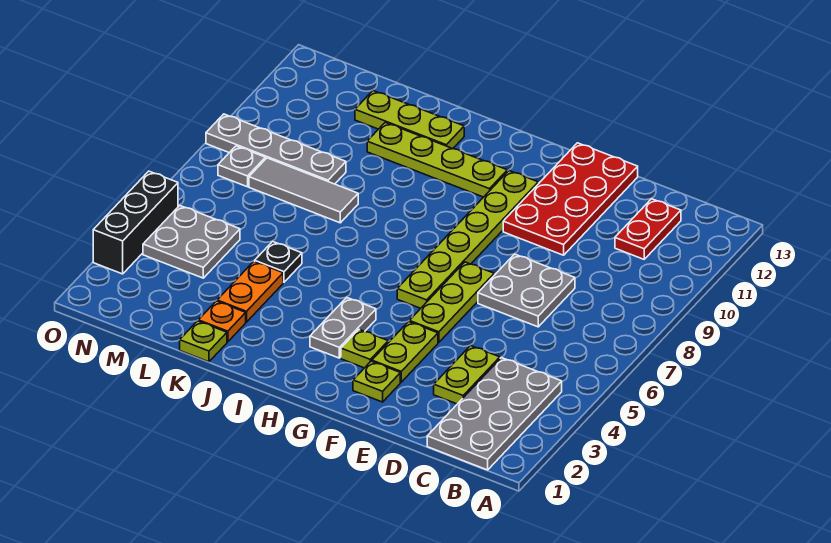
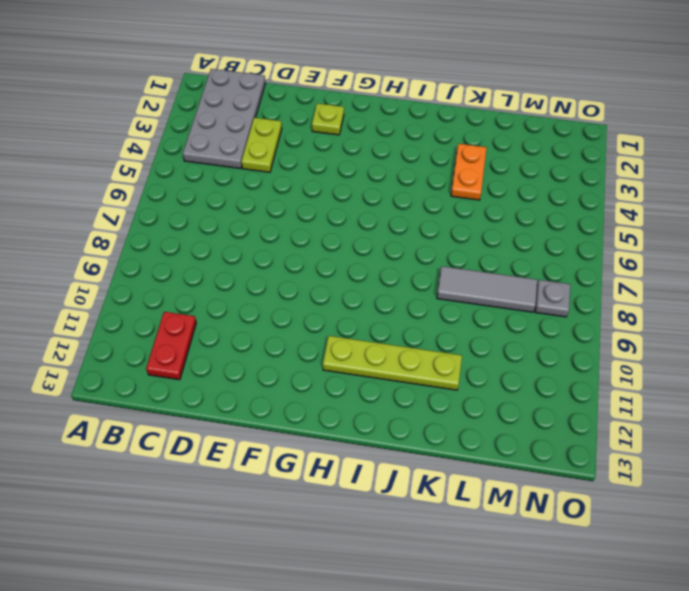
none -> grey 2x2 plate [478,254,575,327]
none -> red 2x4 plate [503,143,638,255]
none -> lime 1x2 plate [372,322,438,382]

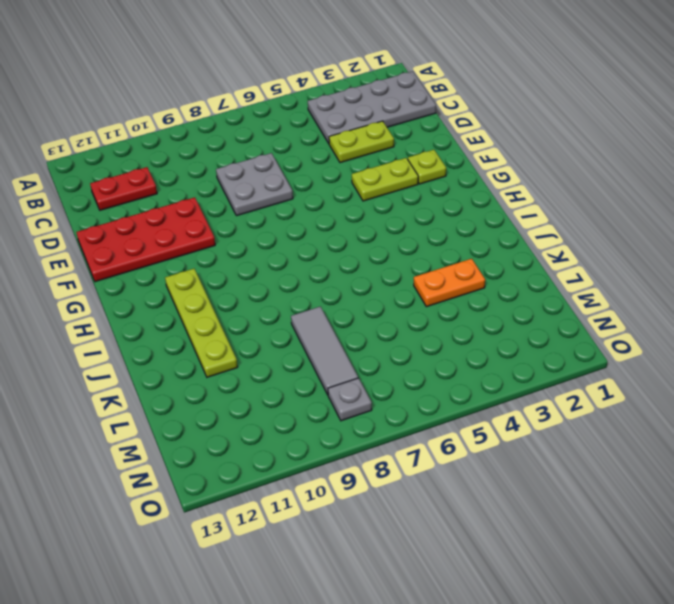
none -> lime 1x3 plate [409,262,494,343]
none -> lime 1x1 plate [341,330,388,368]
none -> lime 1x6 plate [397,171,538,308]

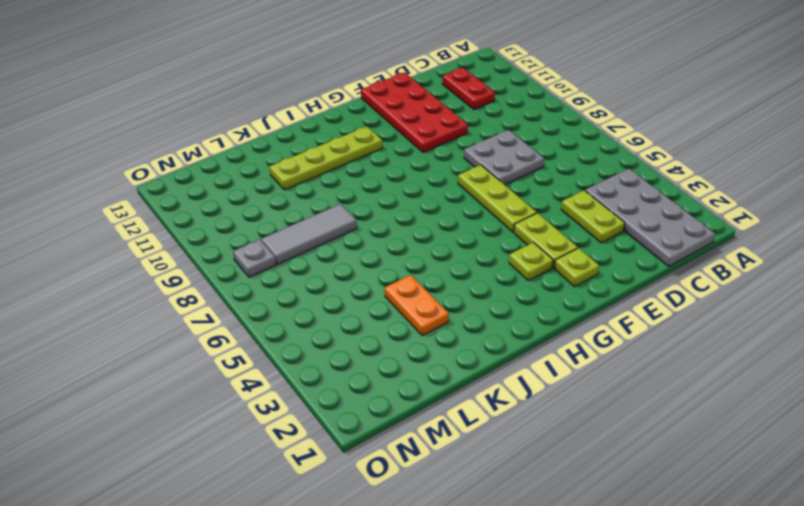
none -> lime 1x6 plate [397,171,538,308]
none -> grey 1x2 plate [310,298,376,358]
none -> lime 1x3 plate [355,91,464,149]

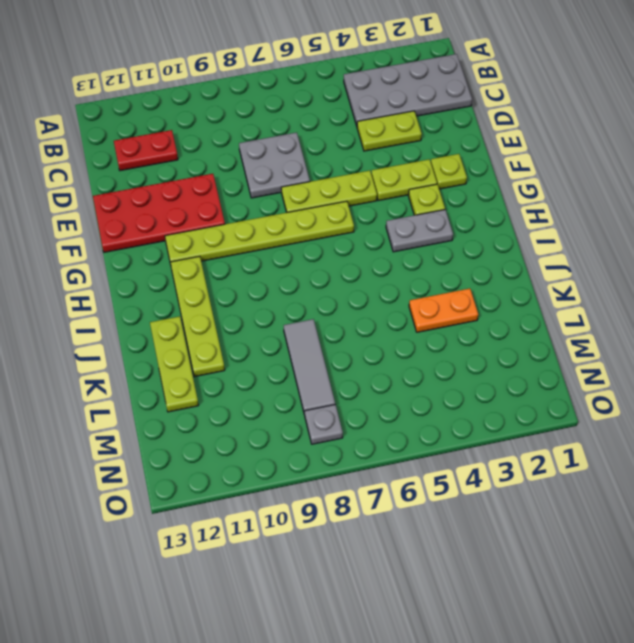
none -> lime 1x1 plate [180,321,227,362]
none -> orange 1x1 plate [198,301,246,342]
none -> black 1x1 plate [255,242,302,282]

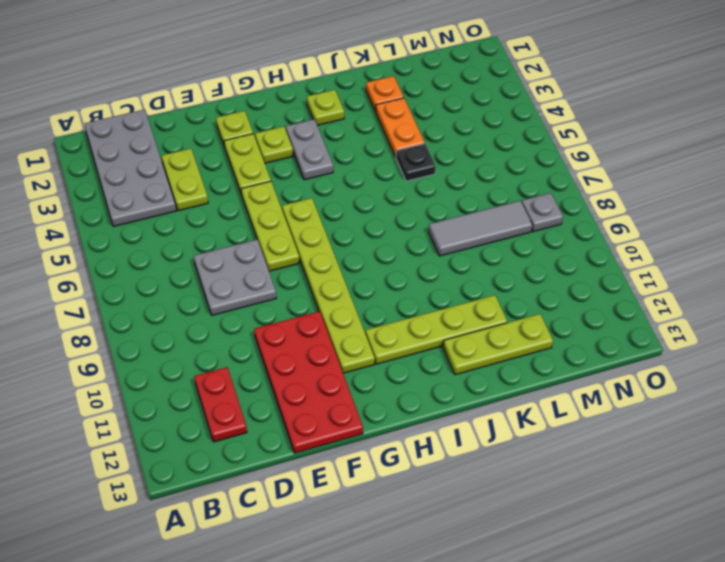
lime 1x1 plate [307,90,344,125] -> lime 1x1 plate moved to [180,321,227,362]
none -> grey 1x4 plate [206,114,346,184]
none -> grey 2x2 plate [143,206,240,278]
none -> black 1x3 brick [93,171,178,274]

